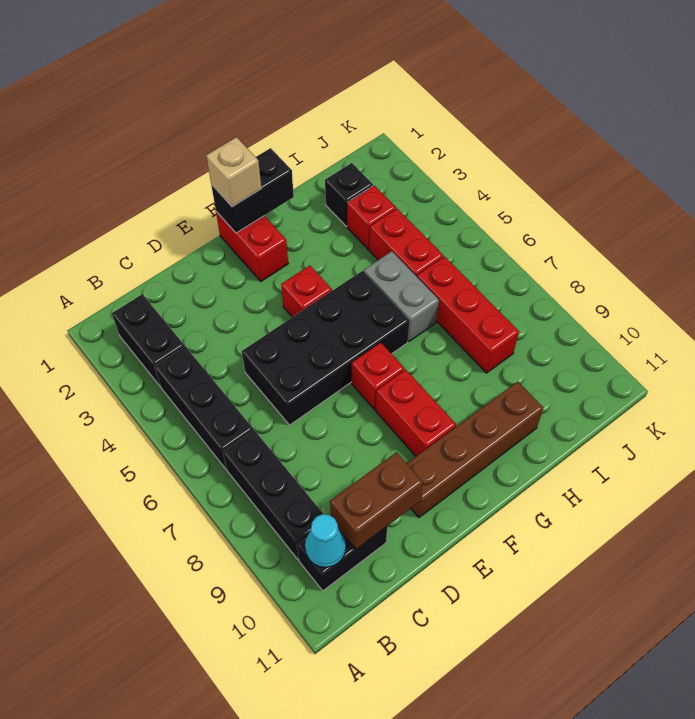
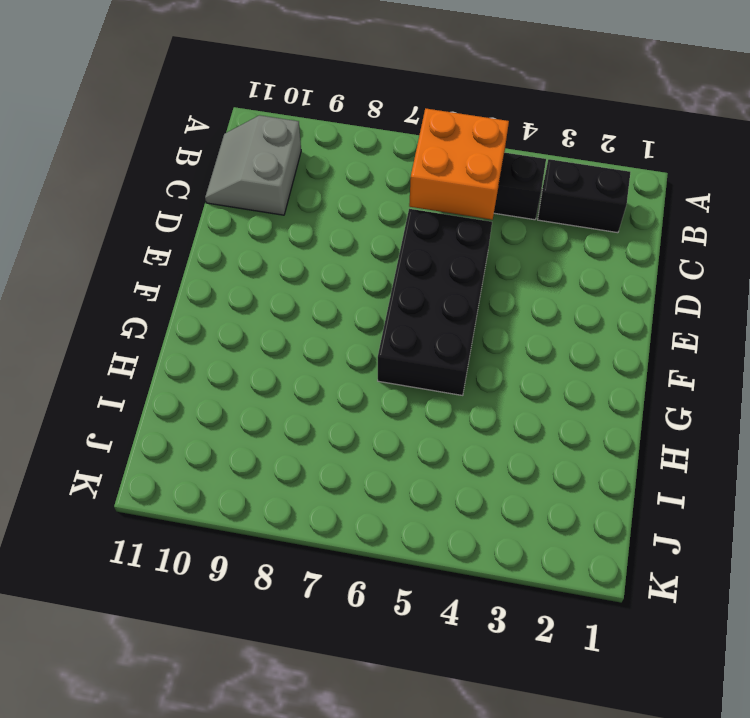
orange 2x2 brick [409,108,509,220] -> none
grey 2x2 slope [205,115,301,215] -> black 1x2 brick [297,526,388,591]
none -> black 1x3 brick [223,430,323,559]
none -> brown 1x4 brick [407,381,543,517]
none -> red 1x2 brick [216,212,288,281]

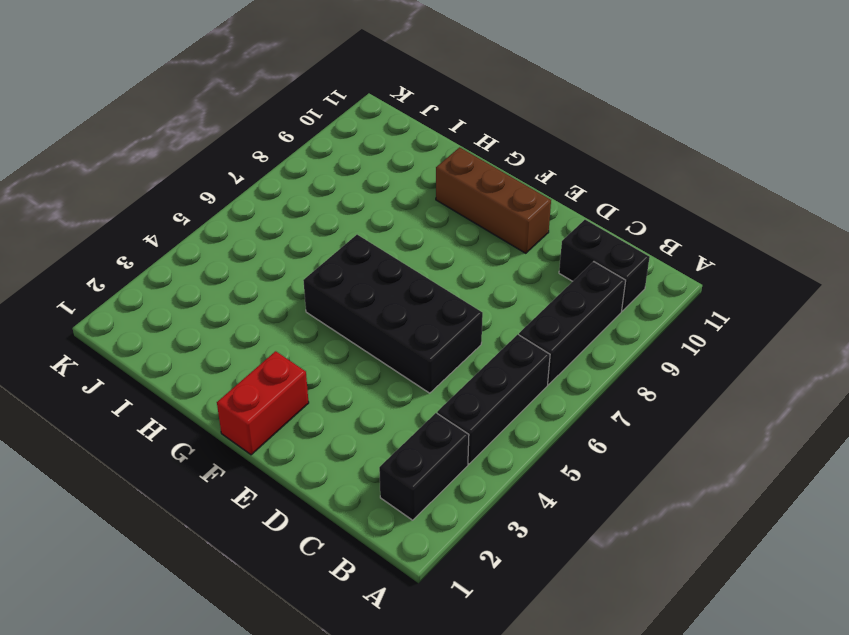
brown 1x3 brick [436,147,551,253] -> brown 1x4 brick [407,381,543,517]
none -> red 1x1 brick [281,265,332,317]
none -> red 1x1 brick [352,343,405,409]
none -> red 1x2 brick [375,370,456,456]

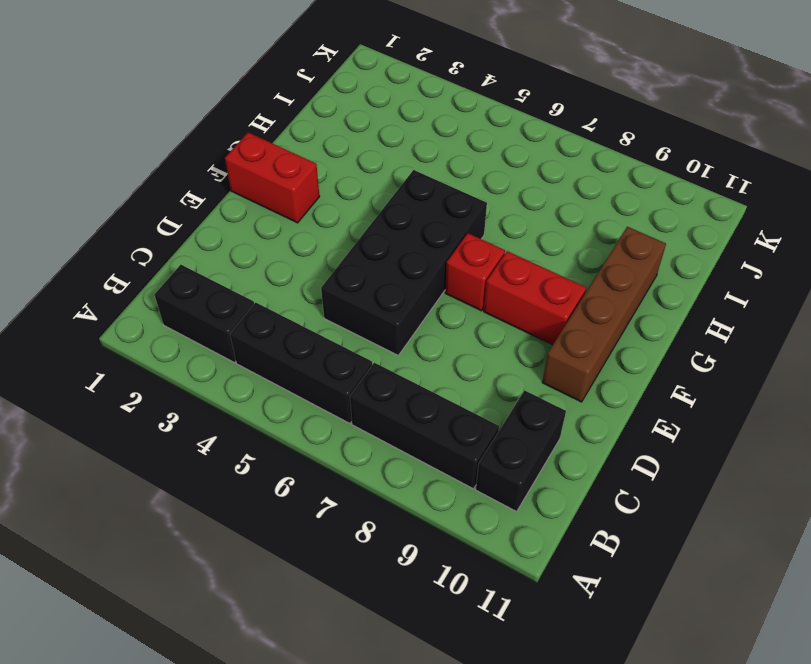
none -> red 1x1 brick [281,265,332,317]
none -> grey 1x2 brick [364,251,439,341]
none -> black 1x1 brick [325,163,373,226]

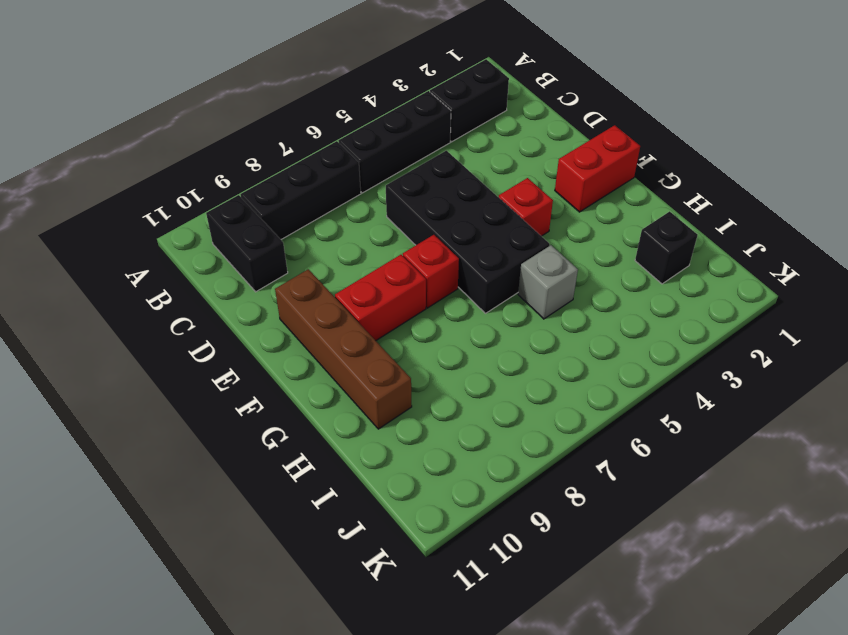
grey 1x1 brick [518,245,578,319] -> grey 1x2 brick [364,251,439,341]
none -> red 1x1 brick [347,186,396,249]
none -> red 1x2 brick [369,209,443,276]
none -> red 1x3 brick [417,257,519,373]

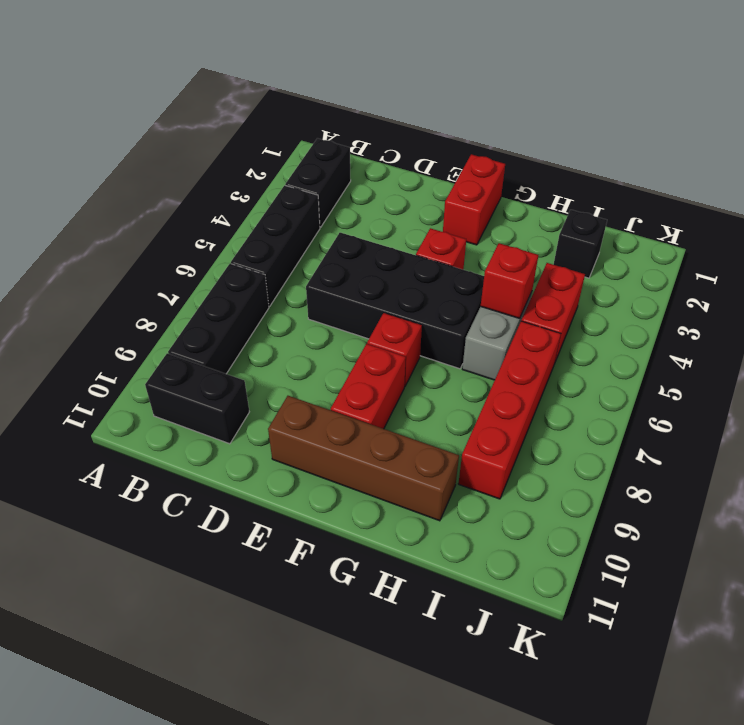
red 1x1 brick [481,243,538,318] -> red 1x1 brick moved to [347,186,396,249]
red 1x4 brick [458,321,561,499] -> red 1x3 brick [417,257,519,373]
none -> cyan 1x1 cone [305,514,346,567]
none -> brown 1x2 brick [330,452,423,549]
none -> black 1x2 brick [211,148,294,233]

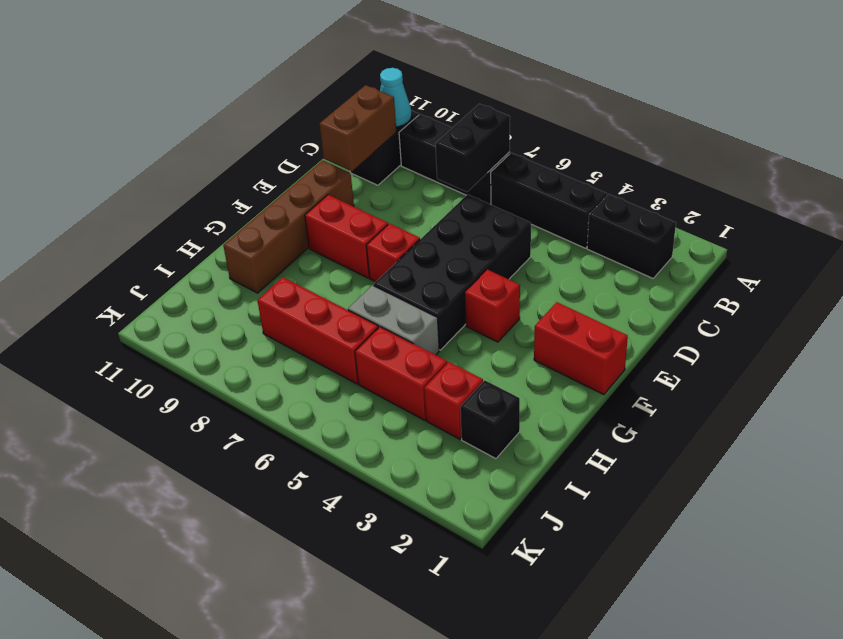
black 1x2 brick [435,104,510,192] -> black 1x2 brick moved to [211,148,294,233]
none -> tan 1x1 brick [206,137,261,207]

